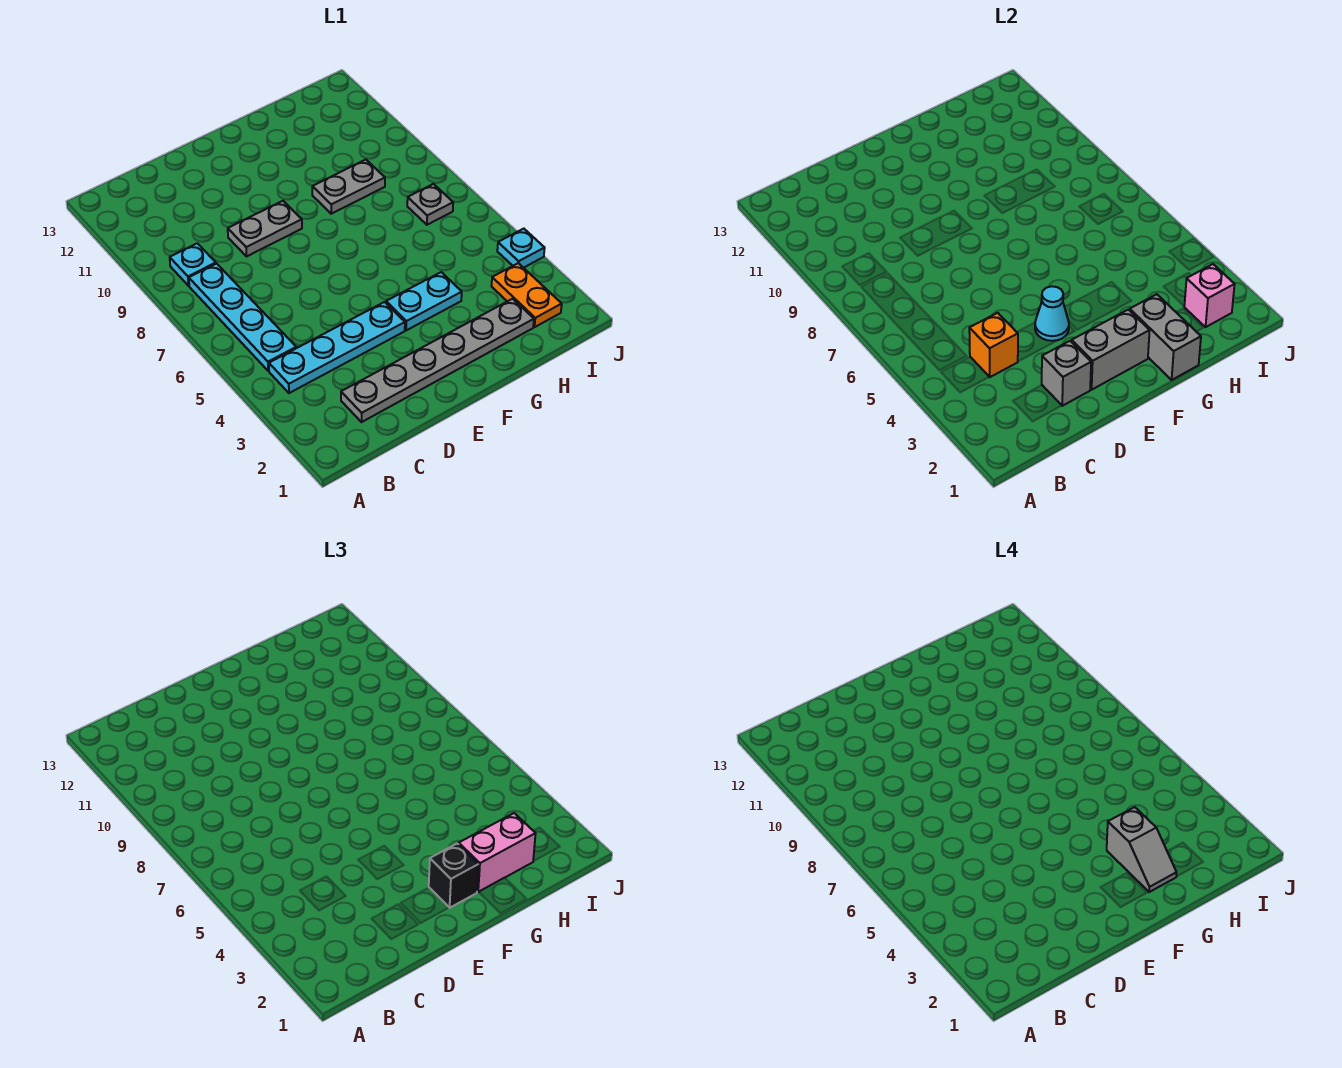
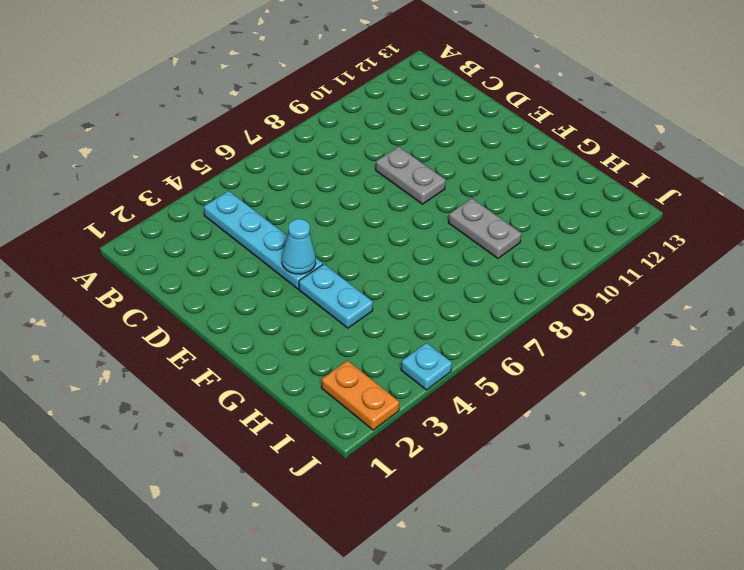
orange 1x2 plate [321,360,399,430] -> orange 1x2 plate turned to [492,263,562,327]
none -> cyan 1x4 plate [189,264,296,371]
none -> cyan 1x1 plate [170,243,216,286]
none -> grey 1x6 plate [341,299,534,422]

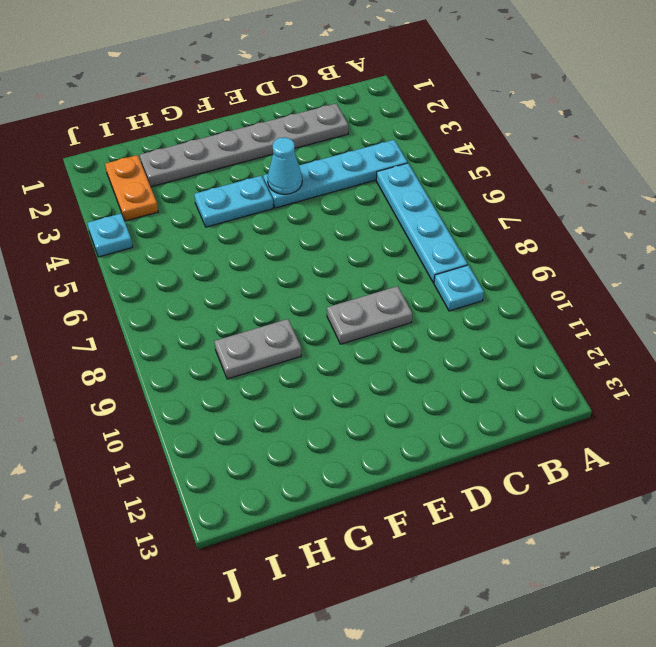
none -> grey 1x1 plate [407,184,453,225]
none -> orange 1x1 brick [969,313,1018,377]
none -> grey 1x1 brick [1042,341,1091,406]

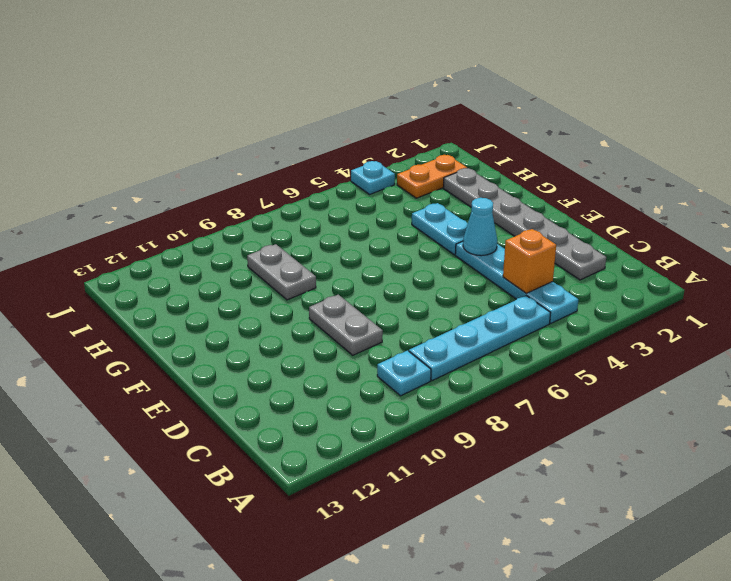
none -> grey 1x1 plate [407,184,453,225]
none -> grey 1x1 brick [1042,341,1091,406]
none -> grey 1x2 brick [1072,310,1150,390]

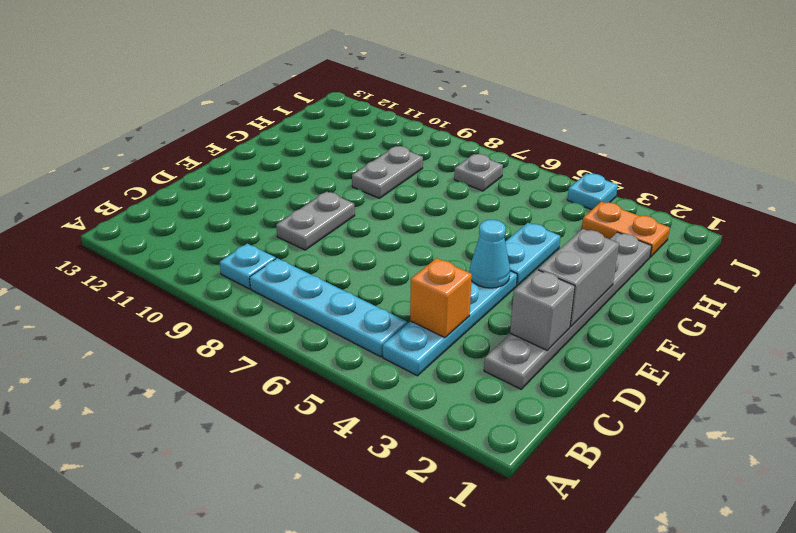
none -> grey 1x2 brick [1130,294,1201,380]
none -> pink 1x1 brick [1184,264,1235,327]
none -> black 1x1 brick [429,844,479,908]

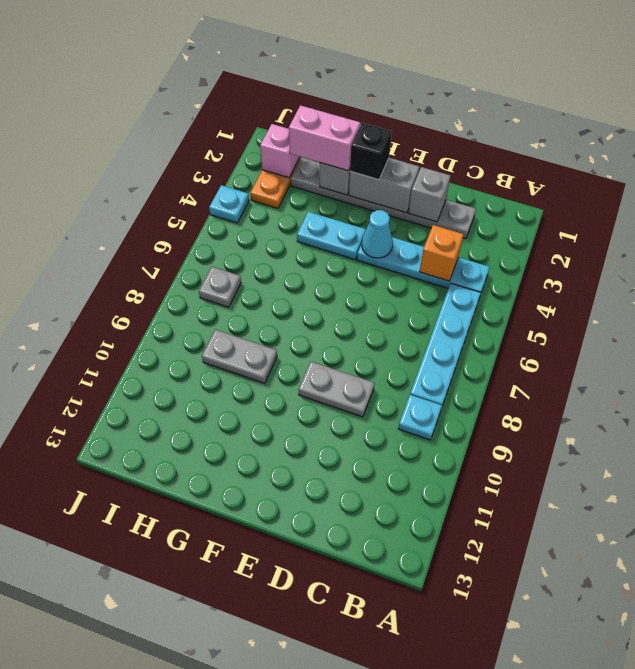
none -> grey 1x2 slope [1107,807,1177,892]

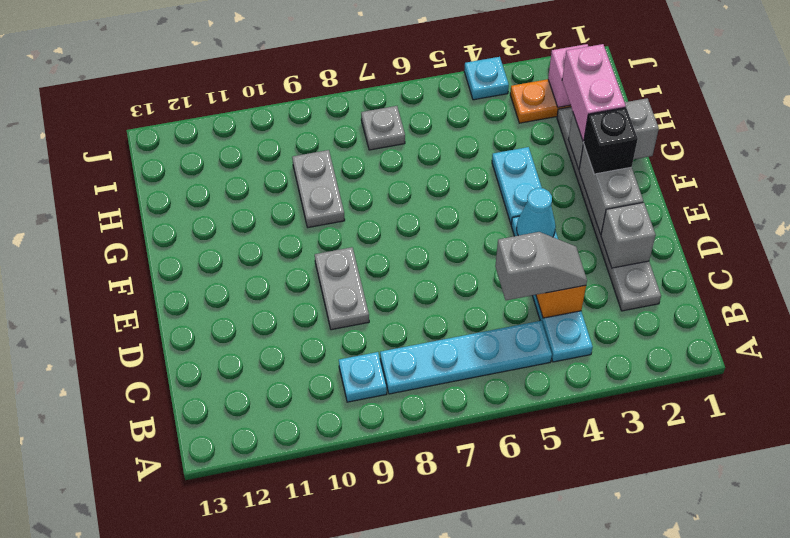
grey 1x2 slope [495,232,587,300] -> grey 1x2 slope moved to [1107,807,1177,892]

